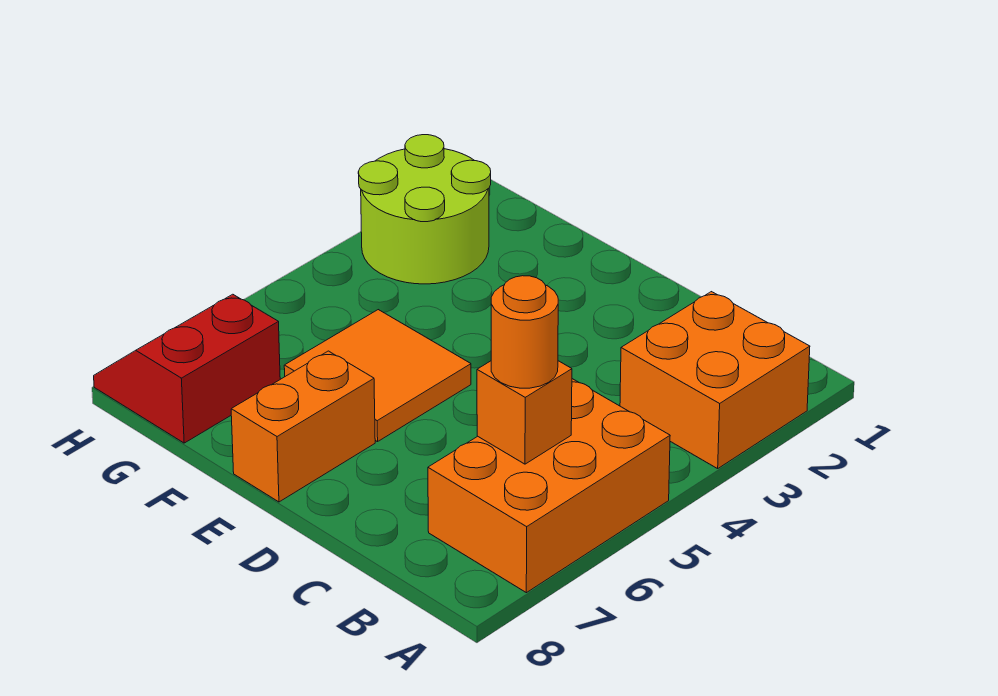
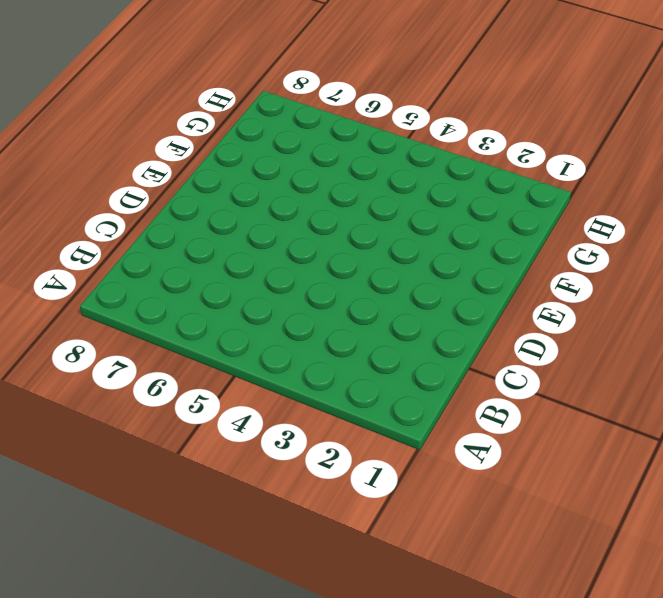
none -> orange 2x2 brick [620,292,810,469]
none -> orange 2x3 brick [428,379,670,593]

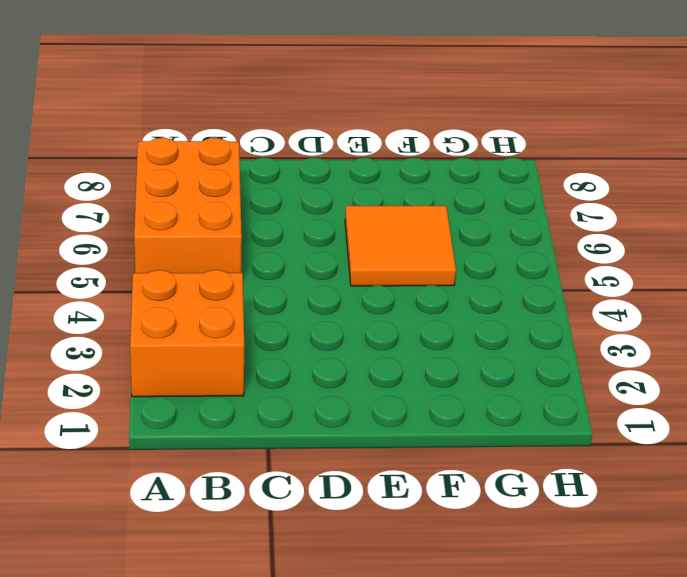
none -> orange 1x2 brick [231,351,375,502]
none -> lime 2x2 round brick [358,135,491,284]

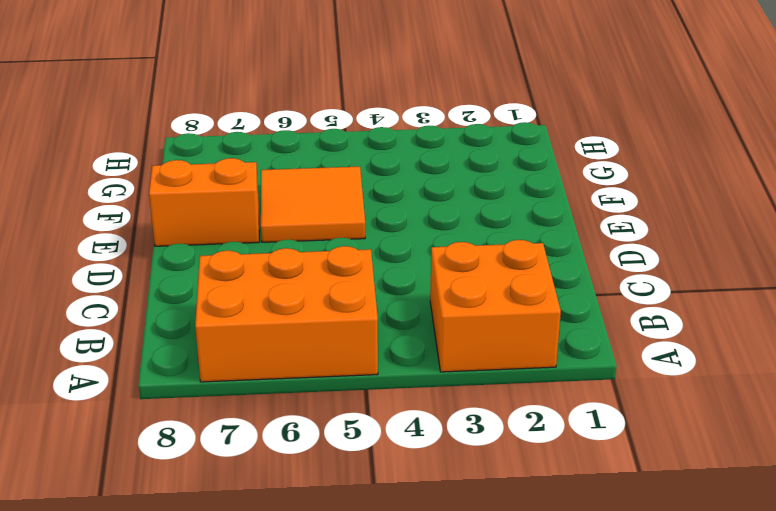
none -> lime 2x2 round brick [358,135,491,284]
none -> red 2x2 slope [94,294,280,443]

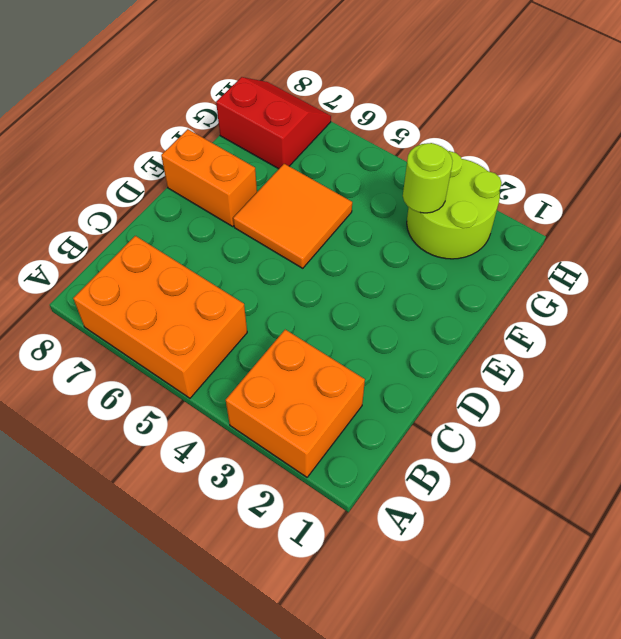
lime 1x1 round brick [403,143,453,213] -> none
none -> orange 1x1 brick [477,361,572,464]
none -> orange 1x1 round brick [491,276,558,388]

